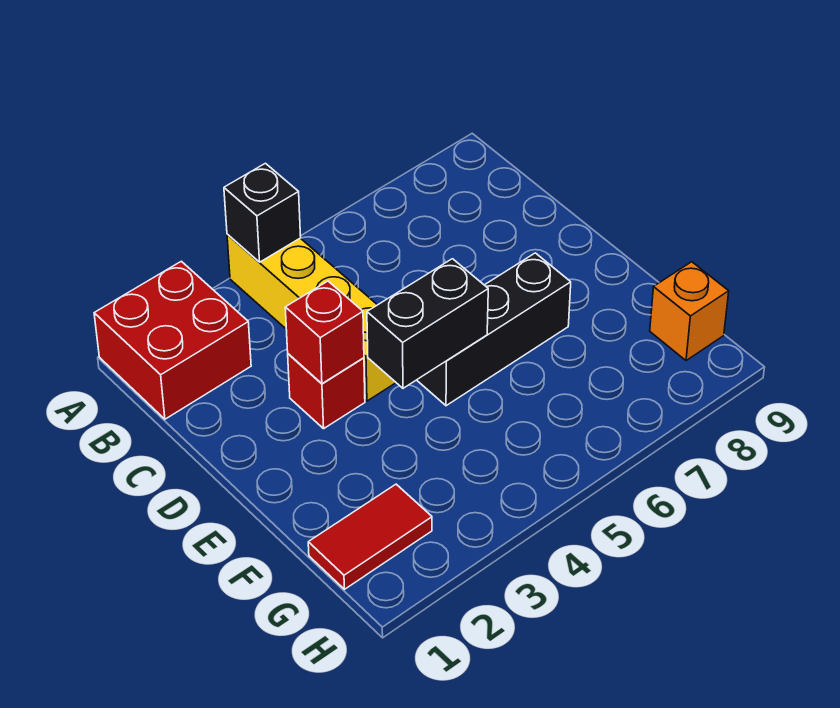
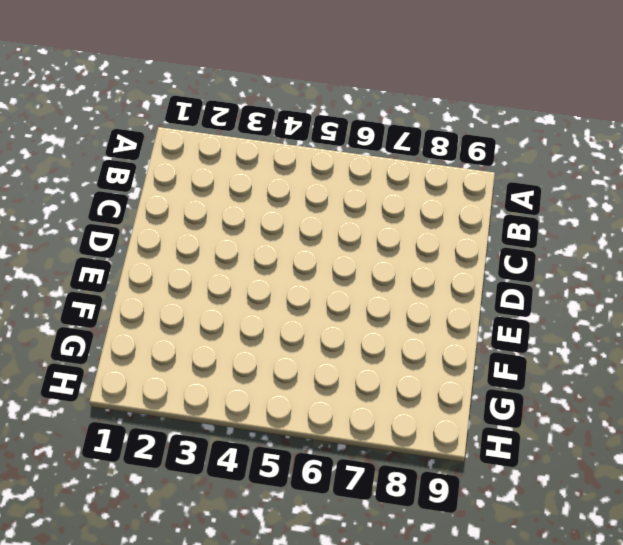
none -> red 2x2 brick [94,261,251,419]
none -> yellow 1x4 brick [227,234,396,401]

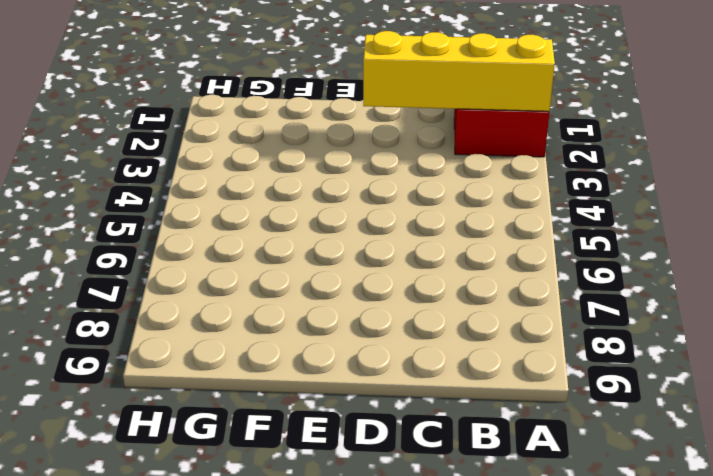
yellow 1x4 brick [363,31,555,111] -> yellow 1x4 brick moved to [227,234,396,401]
none -> red 1x1 brick [288,354,365,429]
none -> black 1x3 brick [417,253,571,406]

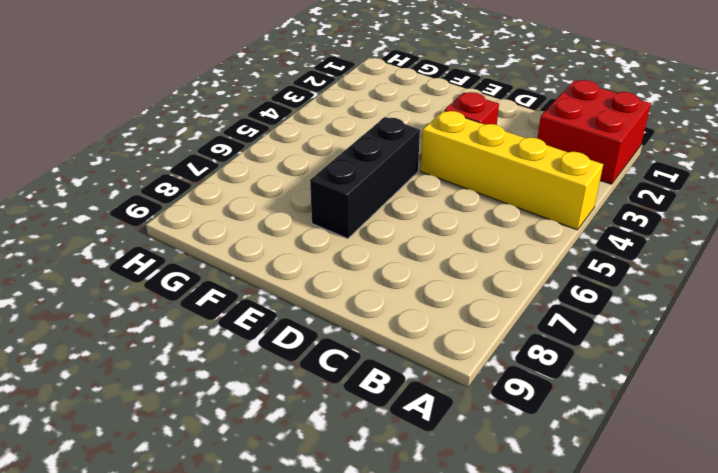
none -> red 1x2 tile [308,484,432,589]
none -> orange 1x1 brick [650,262,729,361]

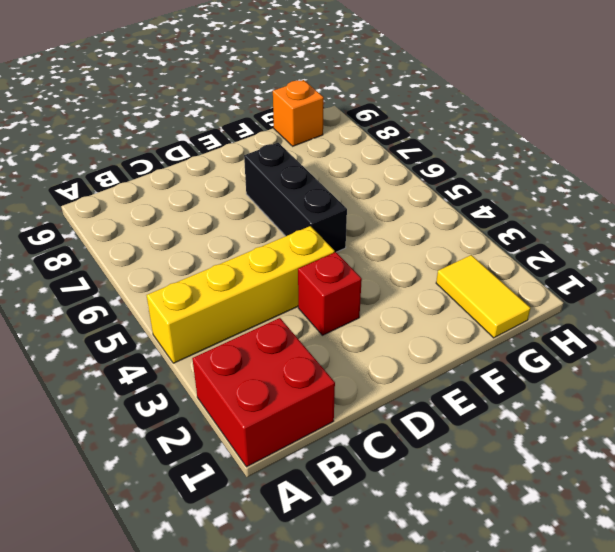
yellow 1x2 tile [436,255,530,338] -> red 1x2 tile [308,484,432,589]
none -> black 1x1 brick [224,163,301,262]
none -> red 1x1 brick [285,281,364,384]

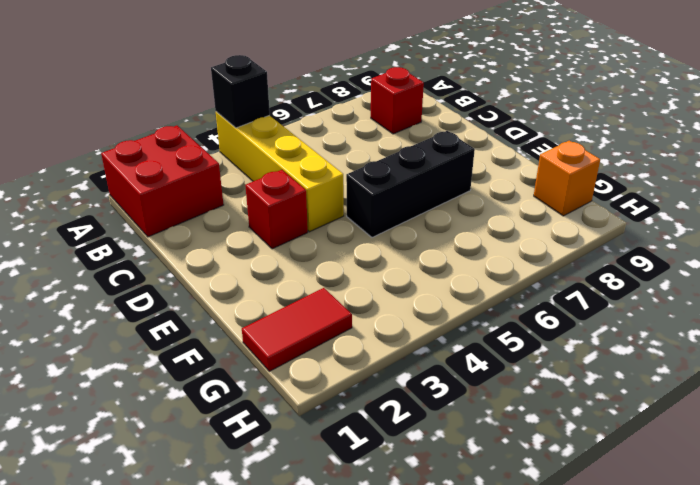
red 1x1 brick [371,67,424,134] -> red 1x1 brick moved to [285,281,364,384]
none -> black 1x2 brick [367,259,488,388]

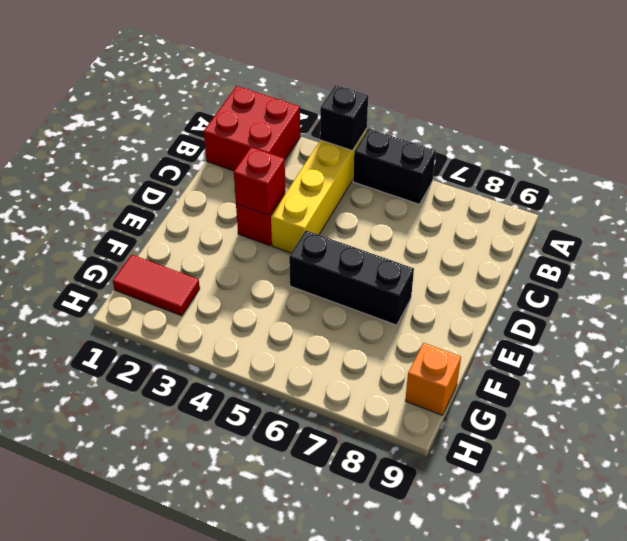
black 1x2 brick [353,129,436,204] -> black 1x2 brick moved to [367,259,488,388]

